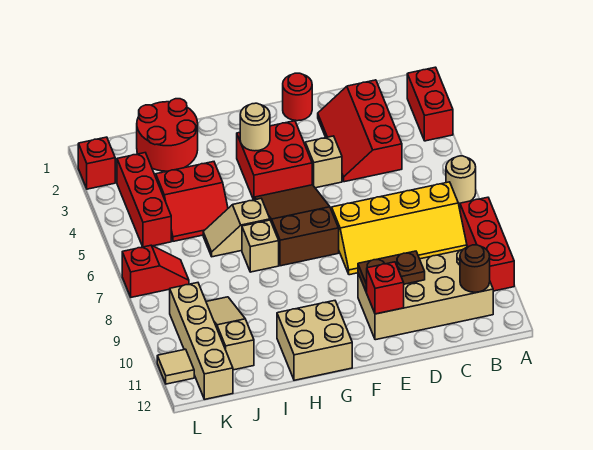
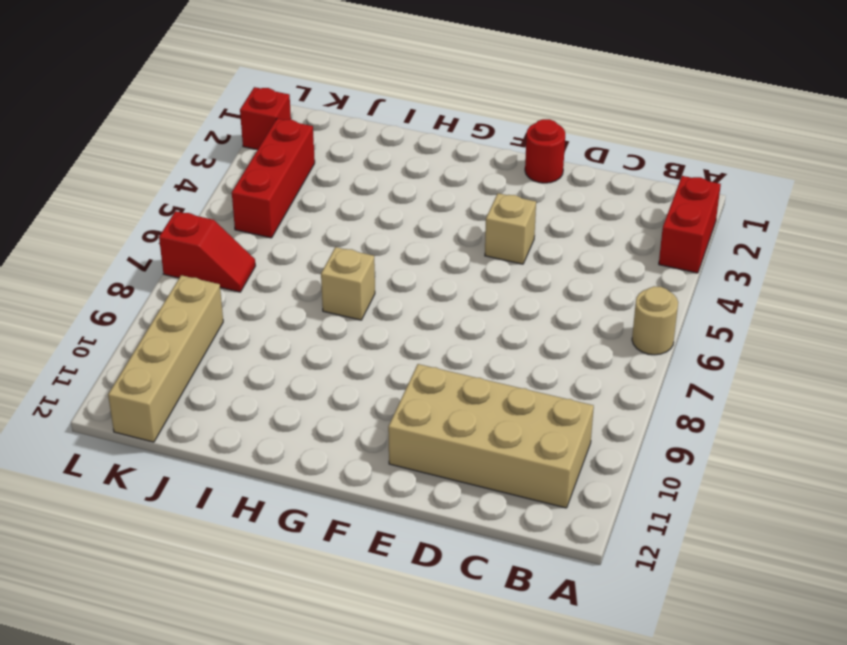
none -> red 1x3 brick [460,197,514,291]
none -> yellow 2x4 slope [332,182,467,275]
none -> red 2x3 slope [318,80,402,182]

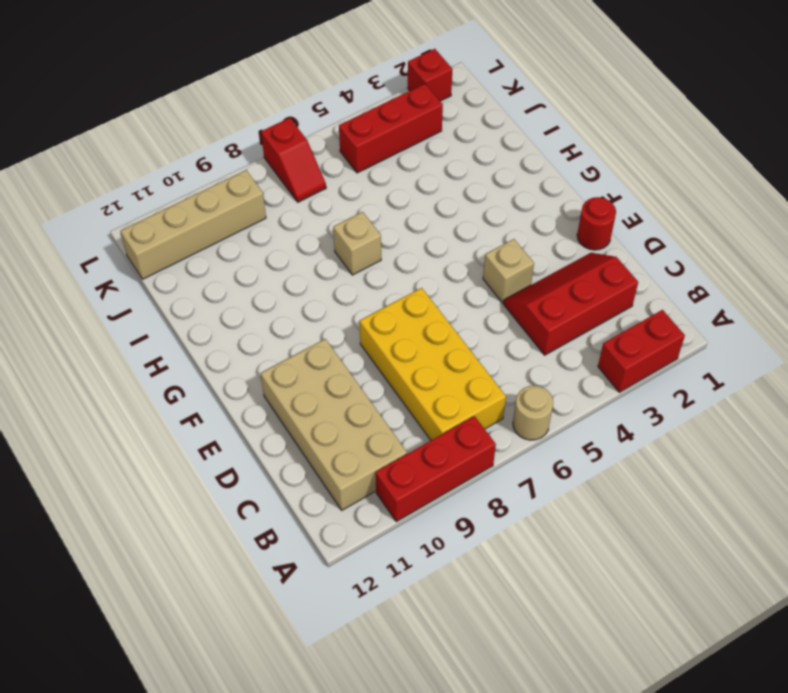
yellow 2x4 brick [360,288,506,440] -> yellow 2x4 slope [332,182,467,275]
none -> red 2x2 brick [237,121,312,200]
none -> brown 2x3 slope [254,185,339,266]
none -> tan 2x2 brick [277,301,352,380]

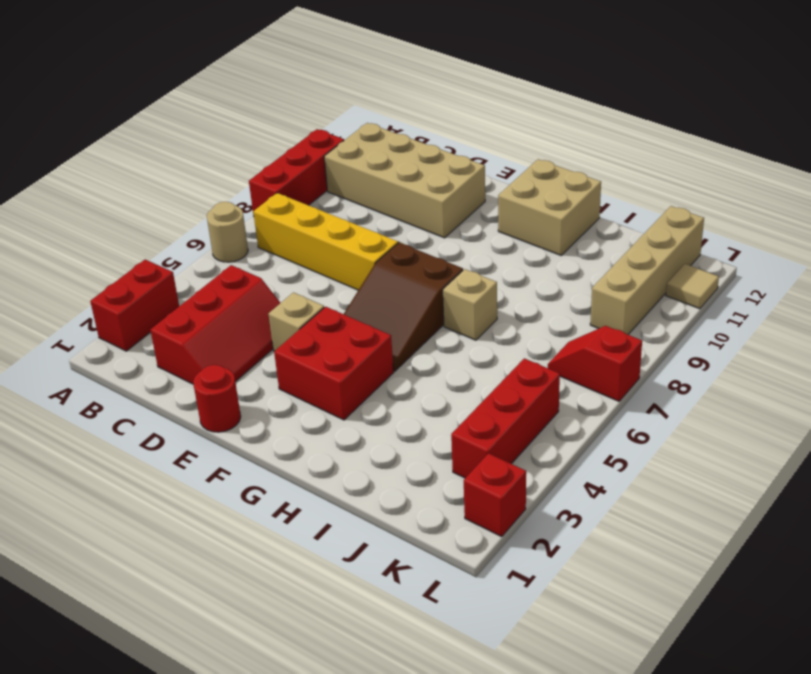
none -> tan 1x2 slope [203,199,270,257]
none -> red 2x2 round brick [137,99,198,171]
none -> red 2x2 slope [156,162,228,241]

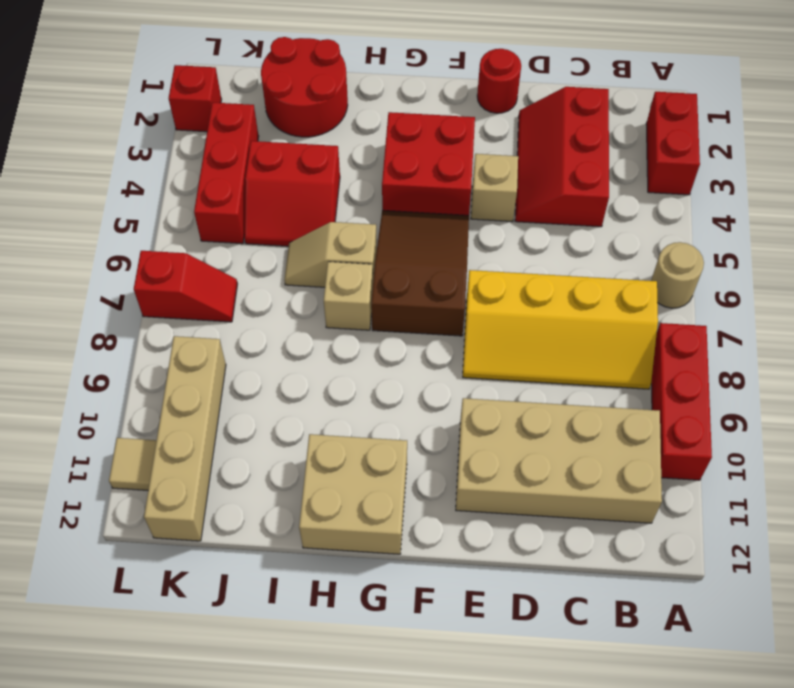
none -> tan 1x3 slope [206,297,254,370]
none -> brown 1x1 round brick [460,245,490,292]
none -> brown 1x2 plate [358,251,425,292]

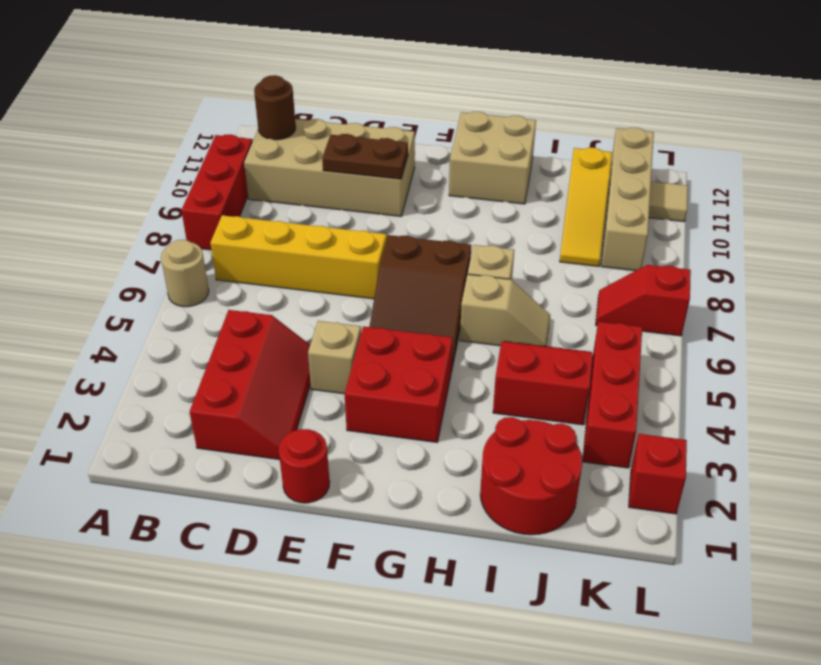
yellow 1x3 slope [560,148,612,266] -> tan 1x3 slope [206,297,254,370]
none -> red 1x2 brick [407,67,453,141]
none -> red 1x1 brick [367,262,404,314]
none -> tan 1x1 round brick [240,103,270,151]

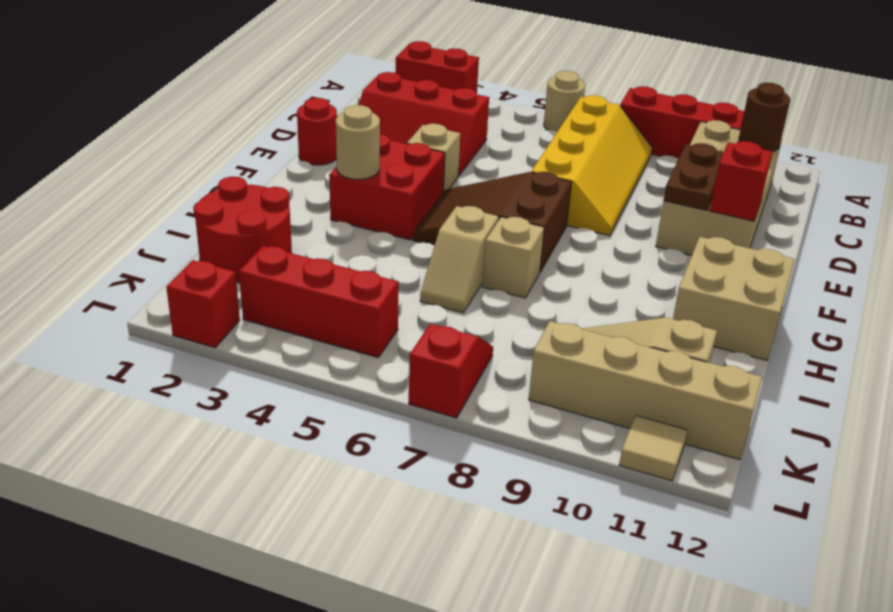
none -> red 2x2 slope [156,162,228,241]

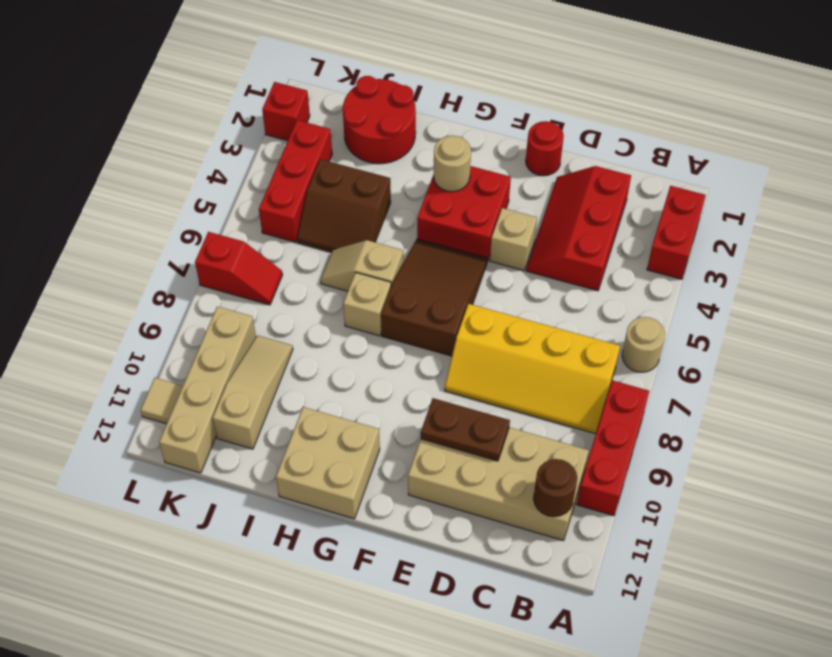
brown 2x2 slope [297,159,391,252] -> red 2x2 slope [156,162,228,241]
none -> red 1x1 brick [367,262,404,314]

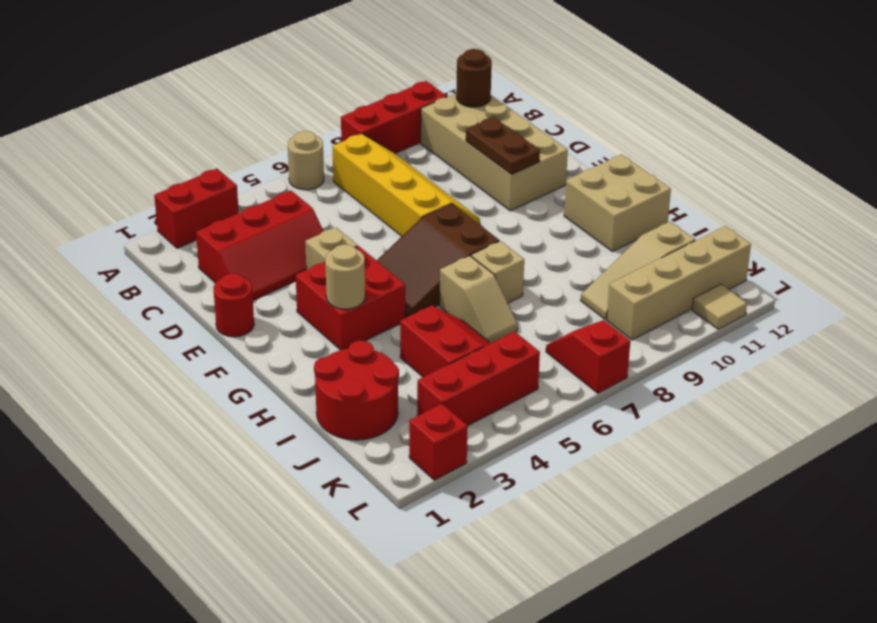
none -> red 1x1 brick [367,262,404,314]

